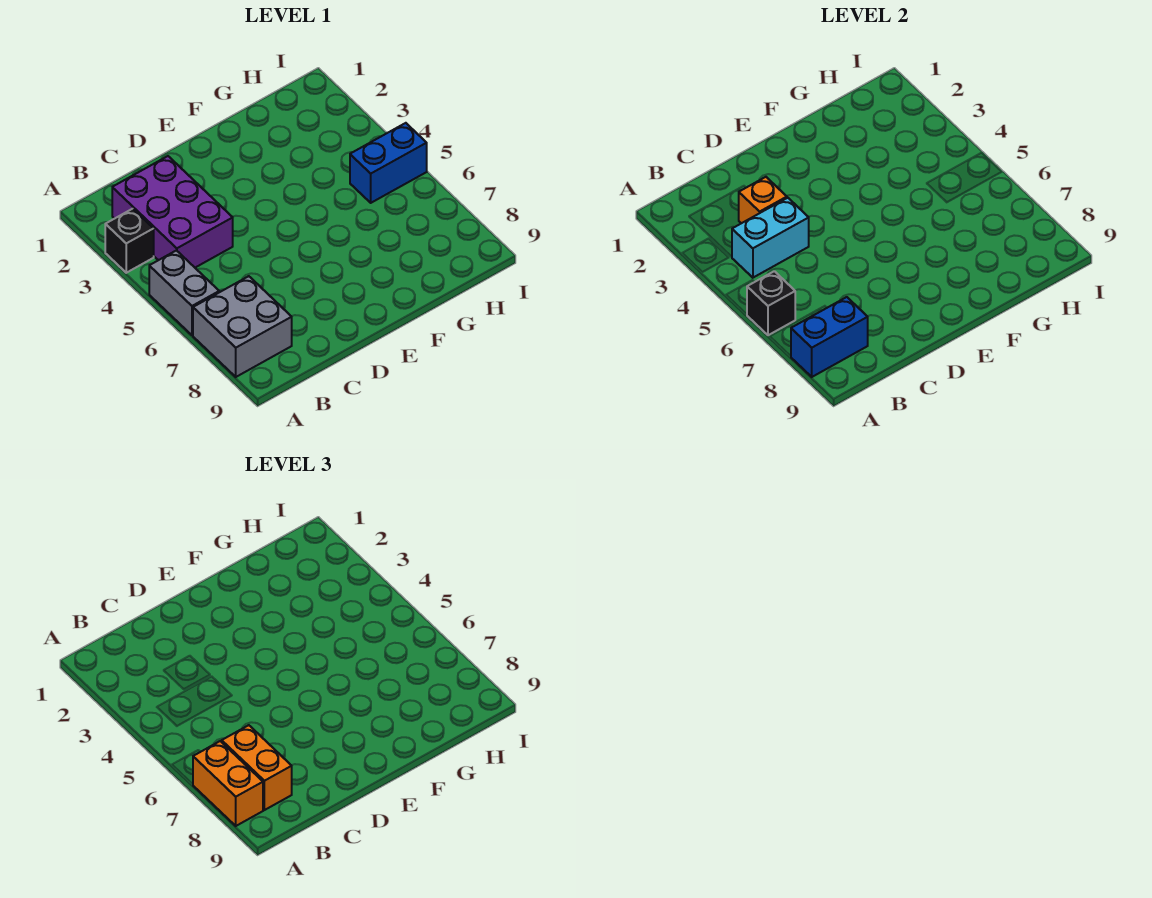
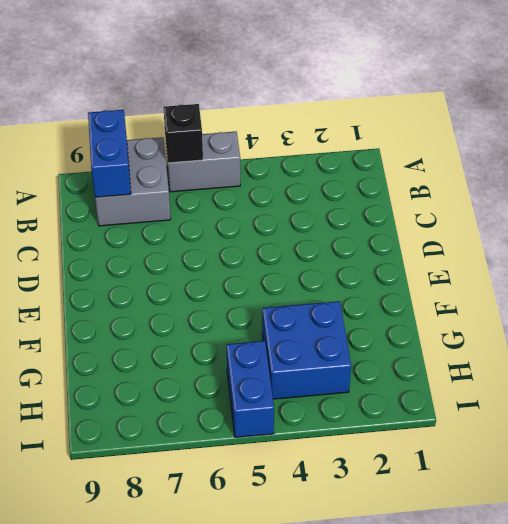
blue 2x2 brick [262,301,351,399] -> none
none -> black 1x1 brick [105,209,154,273]
none -> purple 2x3 brick [112,156,233,268]

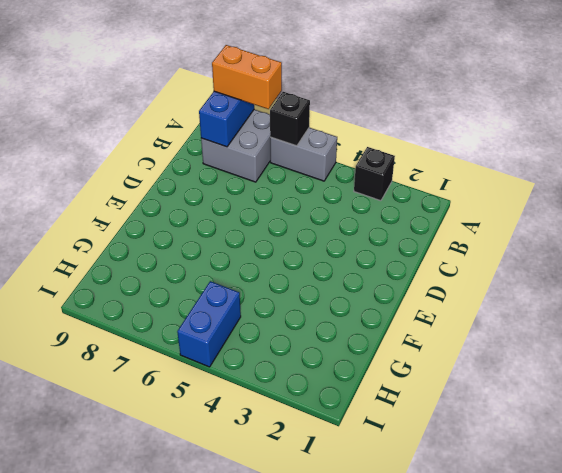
none -> purple 2x3 brick [112,156,233,268]
none -> cyan 1x2 brick [732,198,809,278]

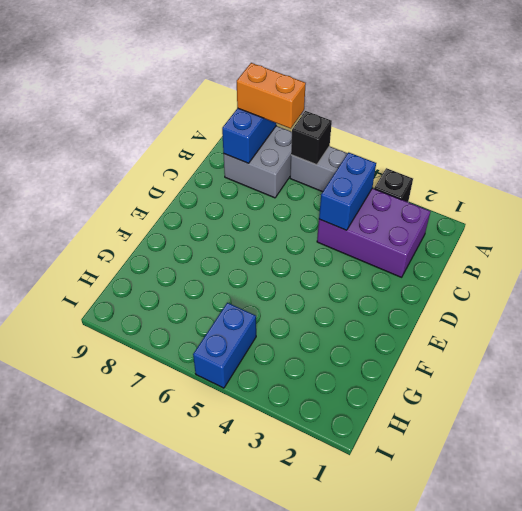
blue 1x2 brick [319,152,376,230] -> cyan 1x2 brick [732,198,809,278]
none -> orange 1x1 brick [739,177,787,223]
none -> orange 1x2 brick [222,725,292,810]

